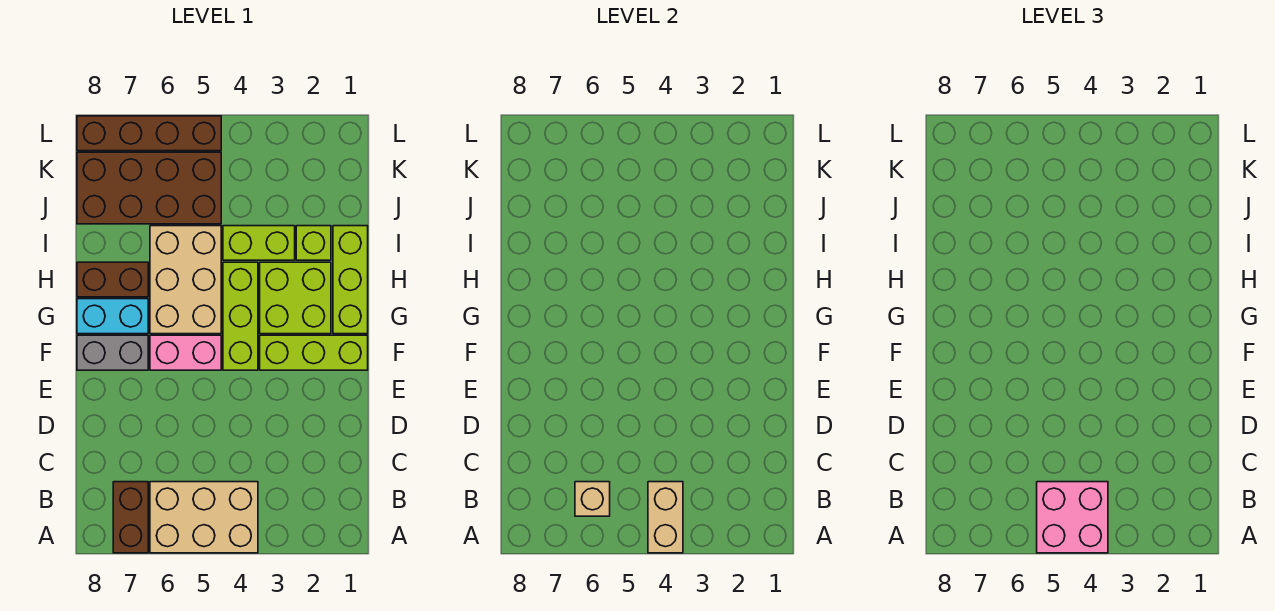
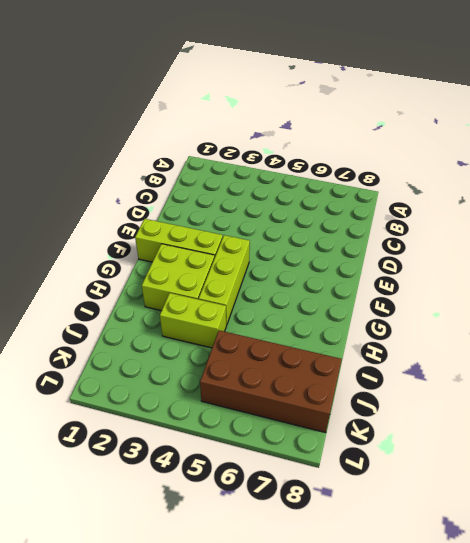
none -> tan 2x3 brick [150,482,258,553]
none -> brown 1x2 brick [113,482,148,553]
none -> pink 1x2 brick [150,335,221,370]

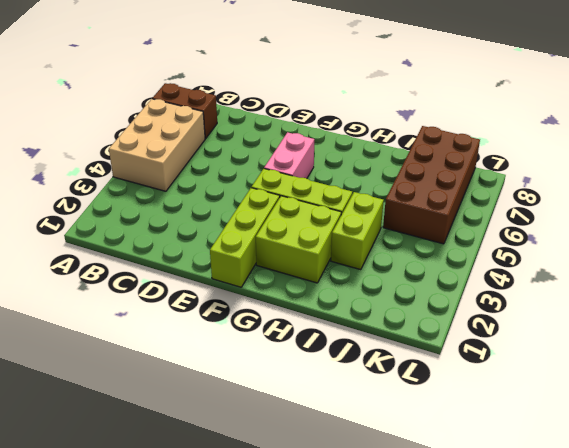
none -> grey 1x2 brick [77,335,148,370]
none -> lime 1x3 brick [333,226,368,334]
none -> tan 2x3 brick [150,226,221,334]

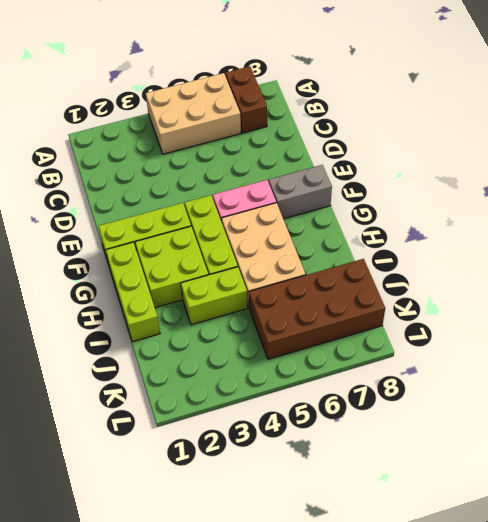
none -> cyan 1x2 brick [77,299,148,334]
none -> brown 1x2 brick [77,262,148,297]
none -> lime 1x1 brick [296,226,331,260]

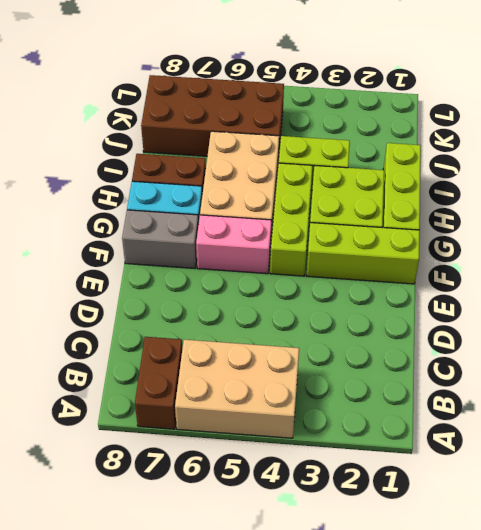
none -> lime 1x1 brick [296,226,331,260]
none -> brown 1x4 brick [77,116,221,151]
none -> tan 1x2 brick [648,482,683,553]

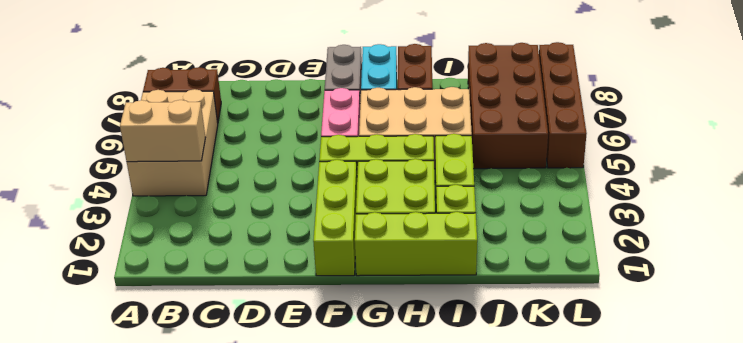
none -> tan 1x1 brick [575,482,610,516]
none -> pink 2x2 brick [1037,482,1108,553]

